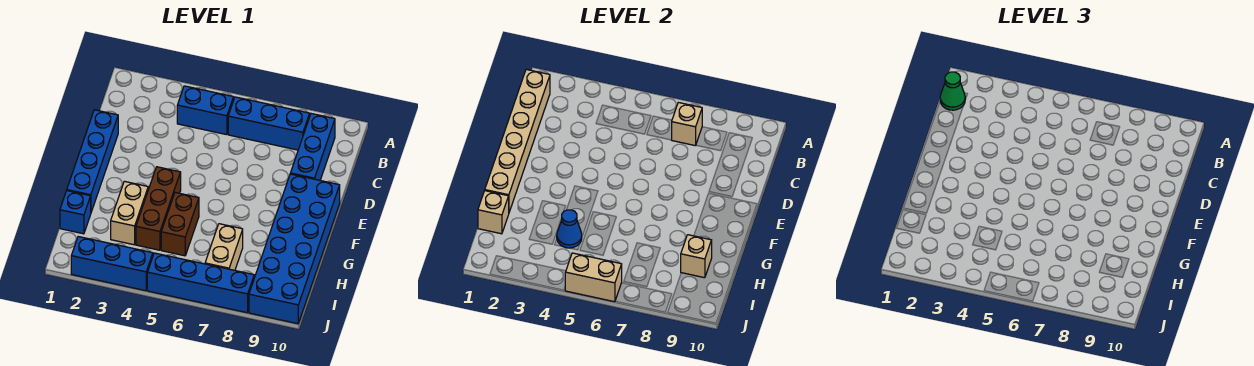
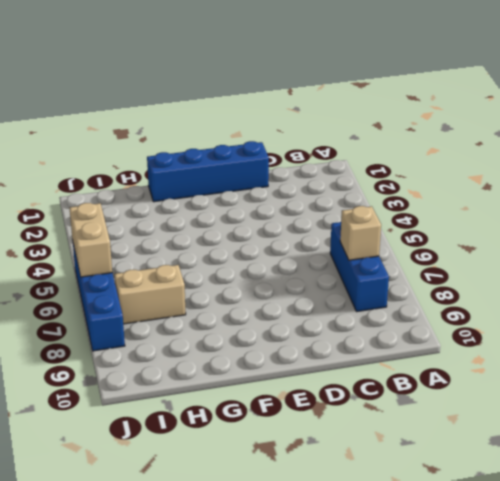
none -> blue 1x2 brick [177,86,234,135]
none -> blue 1x3 brick [290,114,335,180]
none -> blue 2x6 brick [249,174,340,324]

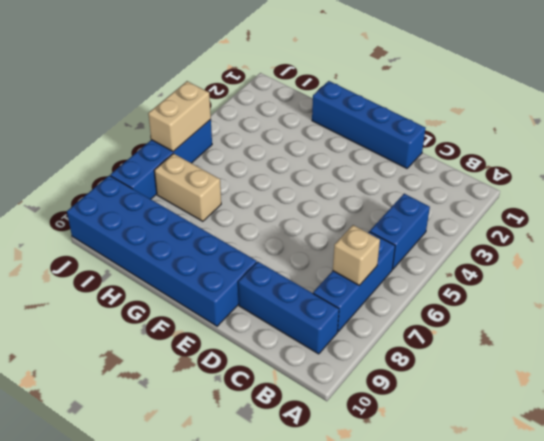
none -> brown 1x3 brick [136,167,181,250]
none -> tan 1x2 brick [111,181,148,245]
none -> brown 1x2 brick [161,192,199,256]

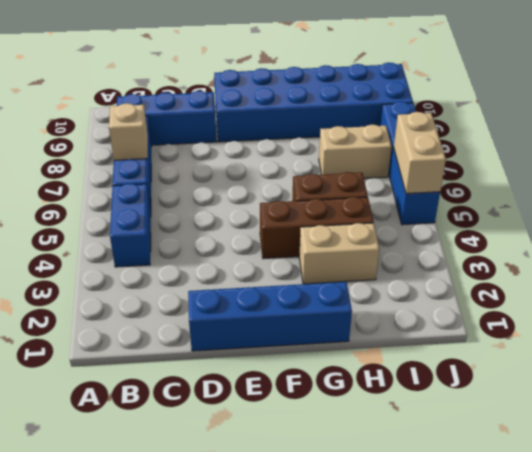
none -> blue 1x1 brick [60,191,91,234]
none -> blue 1x3 brick [71,237,153,291]
none -> tan 1x6 brick [485,69,550,212]

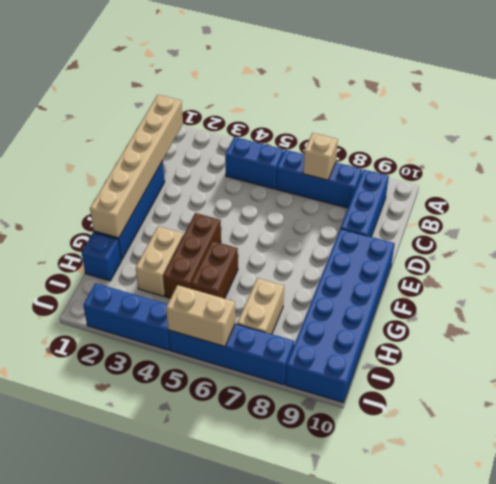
none -> tan 1x1 brick [478,191,509,234]
none -> blue 1x1 cone [557,210,582,248]
none -> tan 1x1 brick [681,235,712,278]

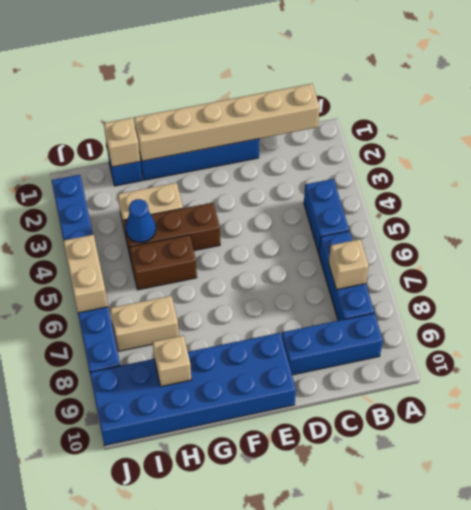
none -> green 1x1 cone [940,72,965,110]

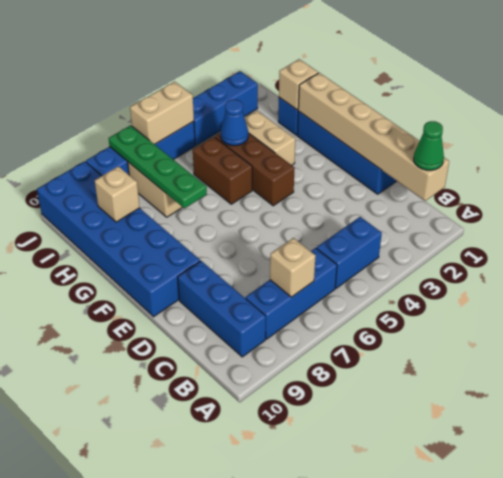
green 1x4 plate [109,125,207,208] -> none

